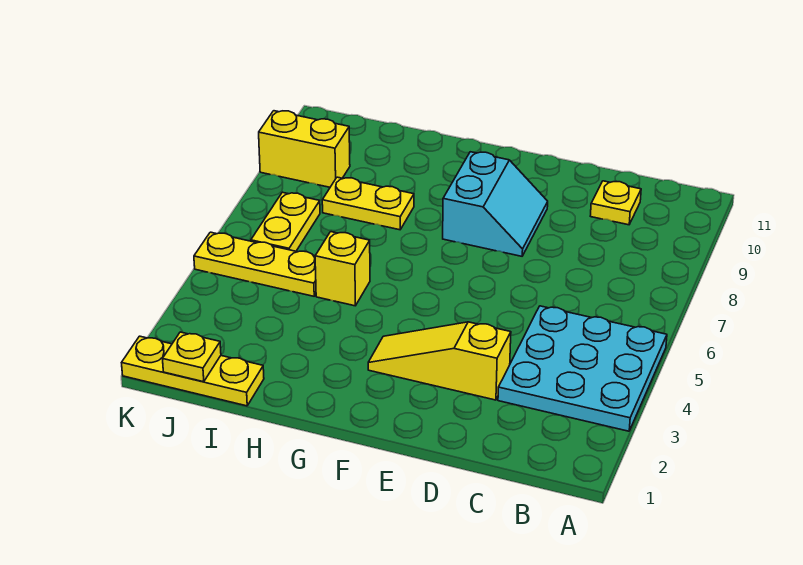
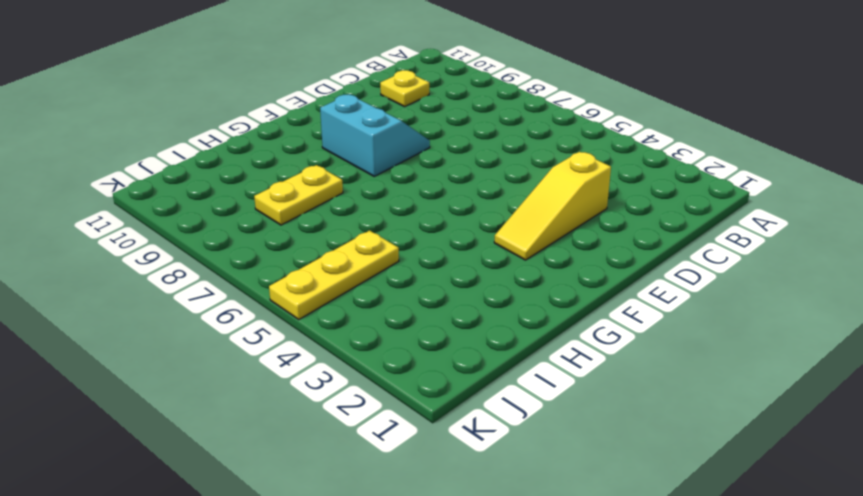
none -> cyan 3x3 plate [498,306,667,431]
none -> yellow 1x1 brick [315,232,370,306]

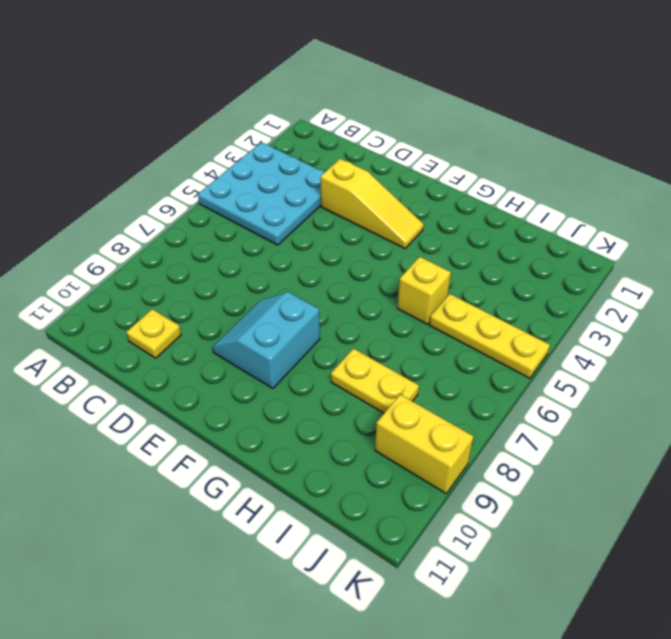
none -> yellow 1x3 plate [122,336,264,406]
none -> yellow 1x2 plate [251,192,320,251]

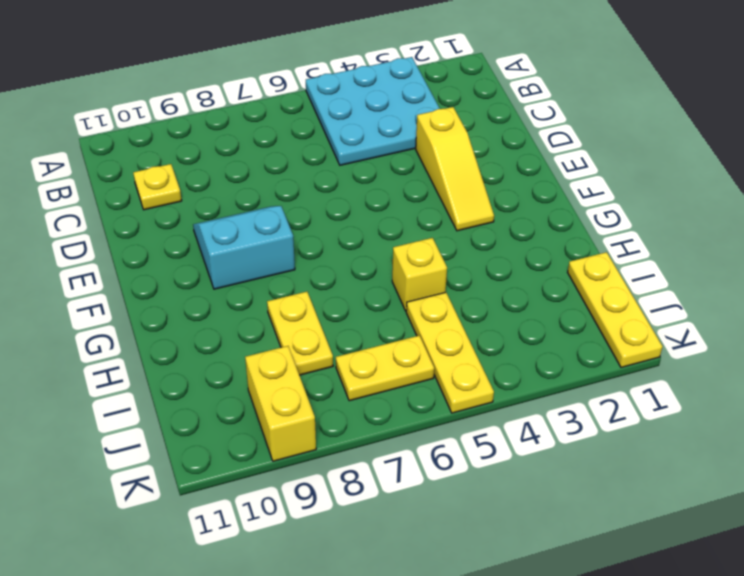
none -> yellow 1x1 plate [163,332,221,382]

